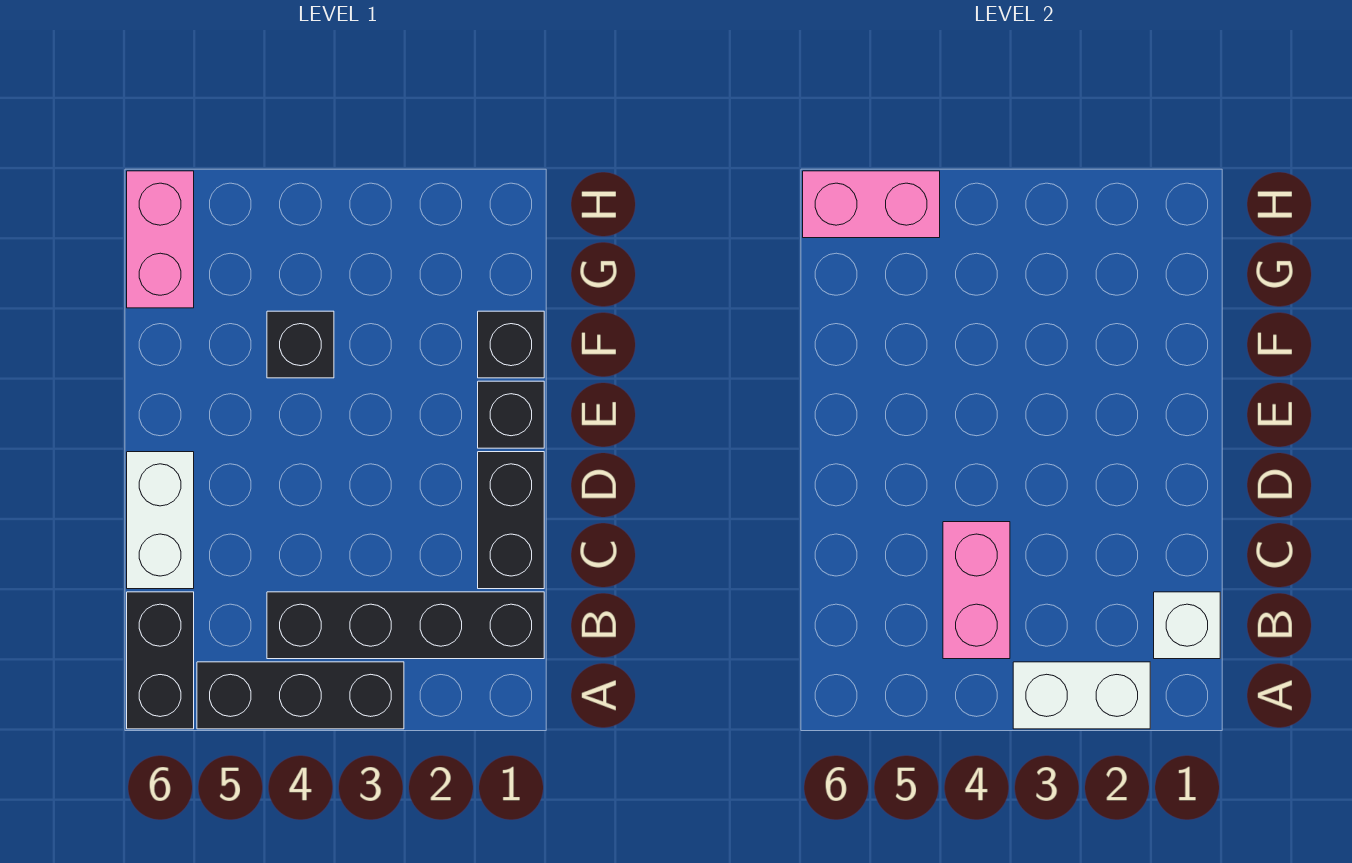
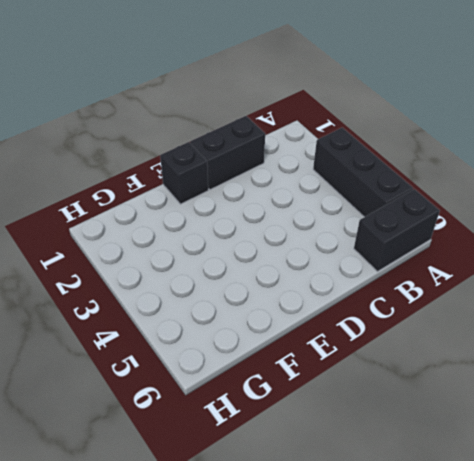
none -> black 1x4 brick [267,592,544,659]
none -> white 1x2 brick [127,452,194,589]
none -> black 1x1 brick [478,311,544,378]

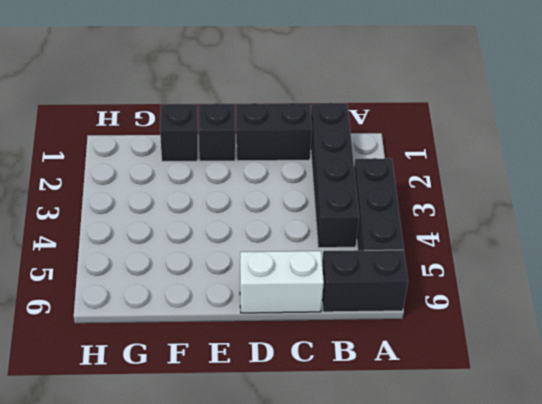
none -> black 1x1 brick [267,311,334,378]
none -> pink 1x2 brick [127,171,194,308]
none -> white 1x2 brick [1013,662,1150,729]

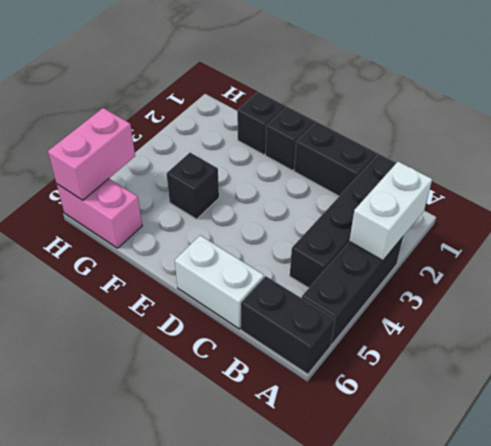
none -> white 1x1 brick [1154,592,1220,659]
none -> pink 1x2 brick [943,522,1010,659]

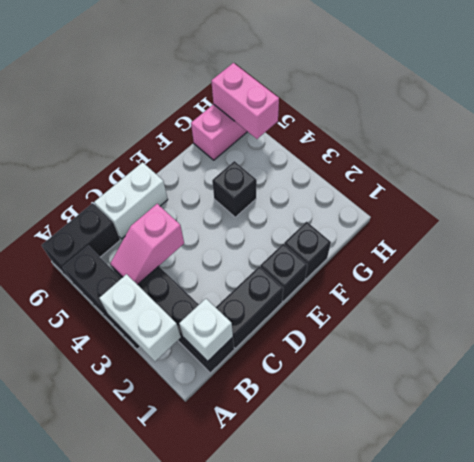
pink 1x2 slope [110,204,184,285] -> pink 1x2 brick [943,522,1010,659]

